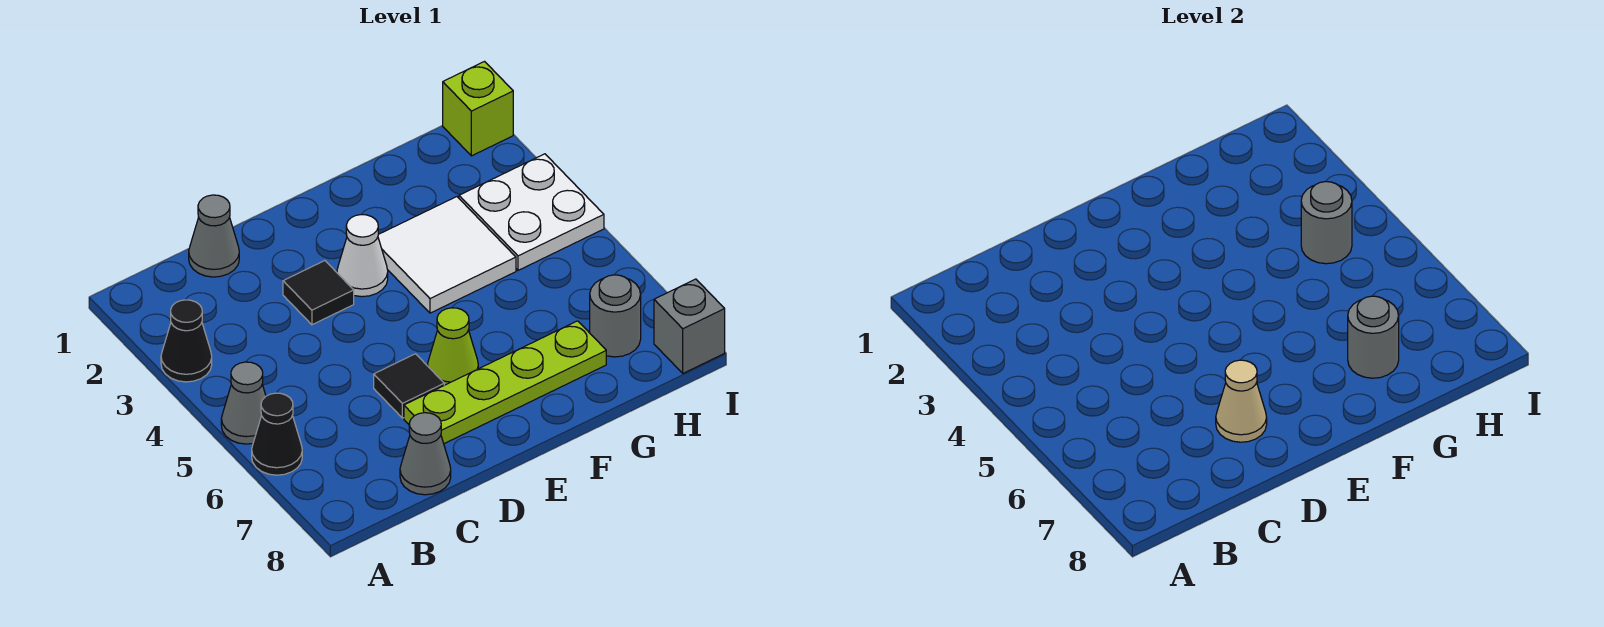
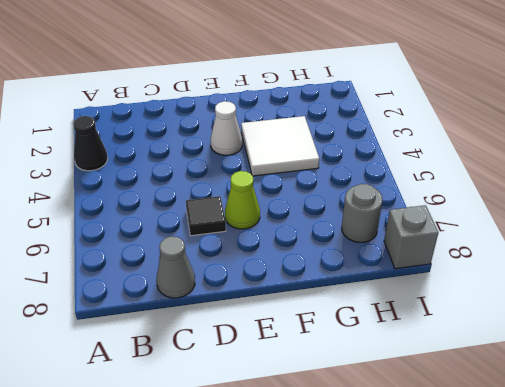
none -> grey 1x1 cone [221,362,266,444]
none -> black 1x1 cone [252,393,302,475]
none -> grey 1x1 cone [189,195,239,277]

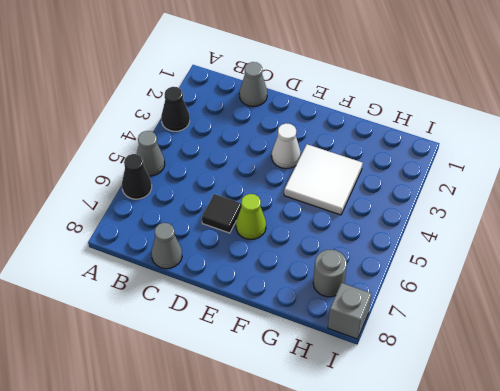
none -> black 1x1 tile [283,261,354,325]
none -> lime 1x4 plate [404,321,606,444]
none -> white 2x2 plate [459,154,604,270]

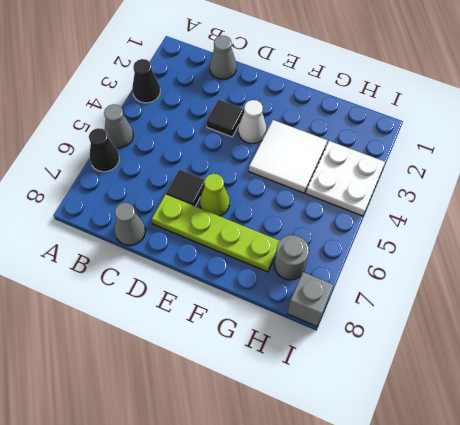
none -> lime 1x1 brick [443,62,513,156]
none -> tan 1x1 cone [1216,360,1267,442]
none -> grey 1x1 round brick [1348,296,1399,378]

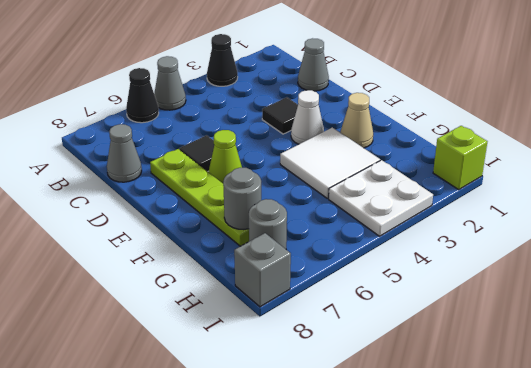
tan 1x1 cone [340,93,373,148] -> tan 1x1 cone moved to [1216,360,1267,442]
none -> grey 1x1 round brick [1301,182,1352,264]

